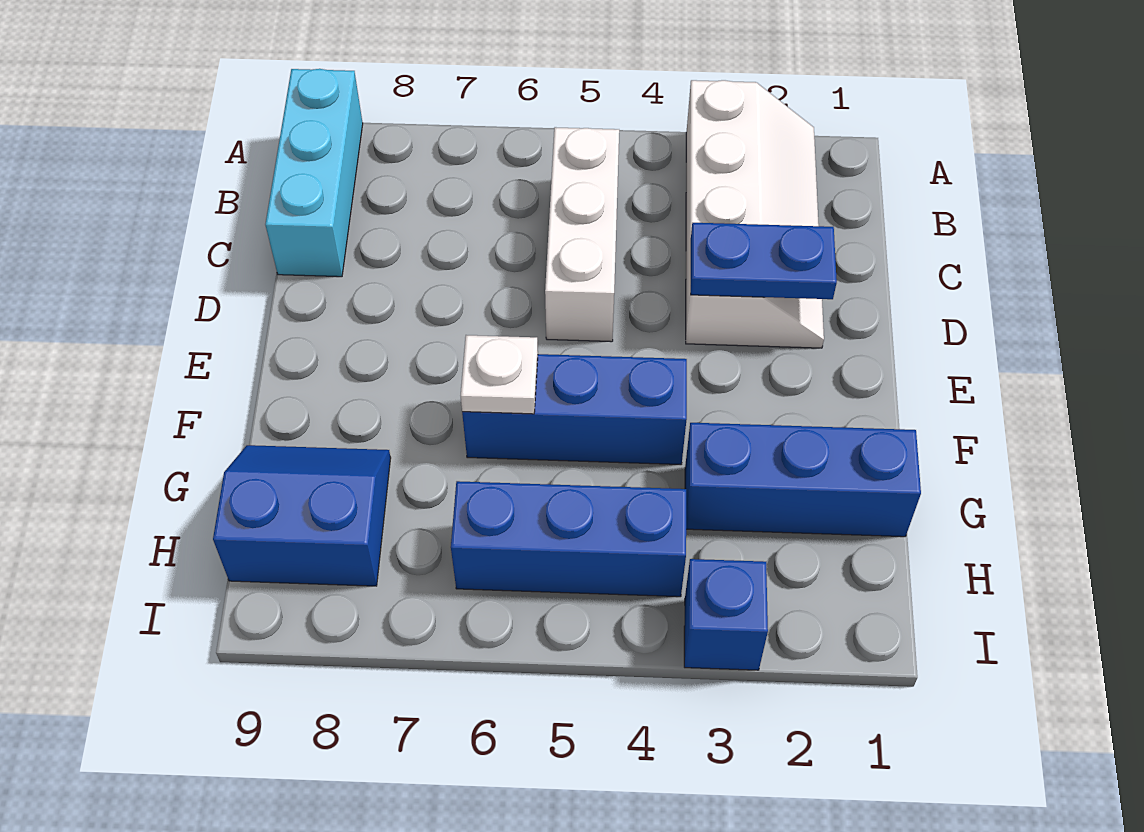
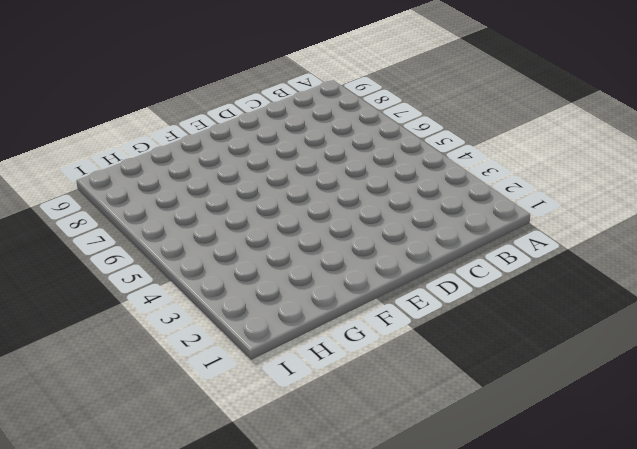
none -> white 2x4 slope [686,80,824,348]
none -> cyan 1x3 brick [265,69,363,277]

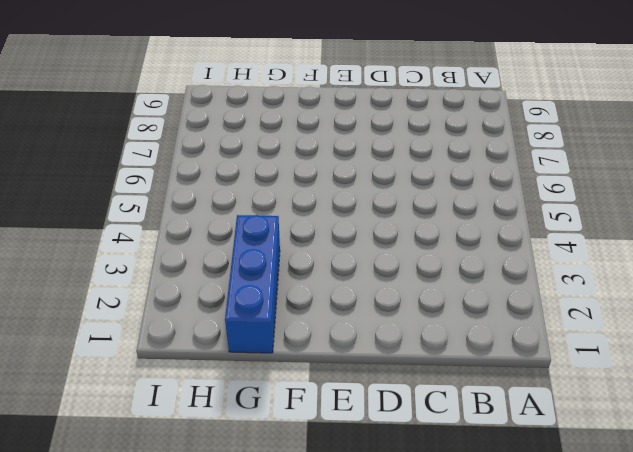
none -> white 2x4 slope [686,80,824,348]
none -> cyan 1x3 brick [265,69,363,277]

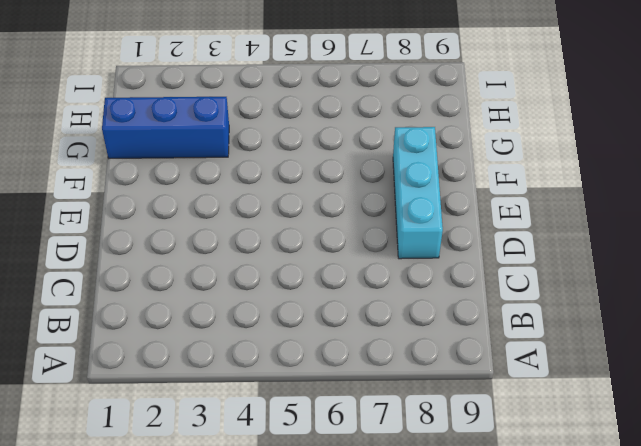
cyan 1x3 brick [393,127,443,259] -> cyan 1x3 brick moved to [265,69,363,277]
none -> white 2x4 slope [686,80,824,348]
none -> white 1x3 brick [545,127,619,342]

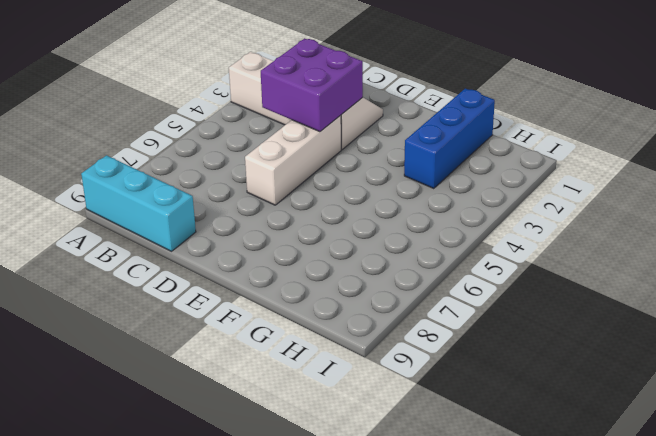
purple 2x2 brick [261,38,363,132] -> blue 1x2 plate [691,223,837,299]
white 1x3 brick [245,115,341,205] -> white 1x3 brick turned to [545,127,619,342]
none -> blue 1x3 brick [462,354,687,465]
none -> blue 2x2 slope [213,445,391,586]

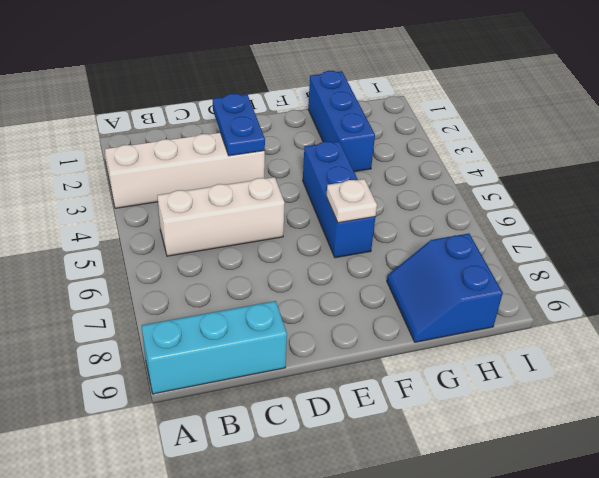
none -> blue 1x3 brick [451,481,686,597]
none -> blue 1x1 brick [684,559,768,670]

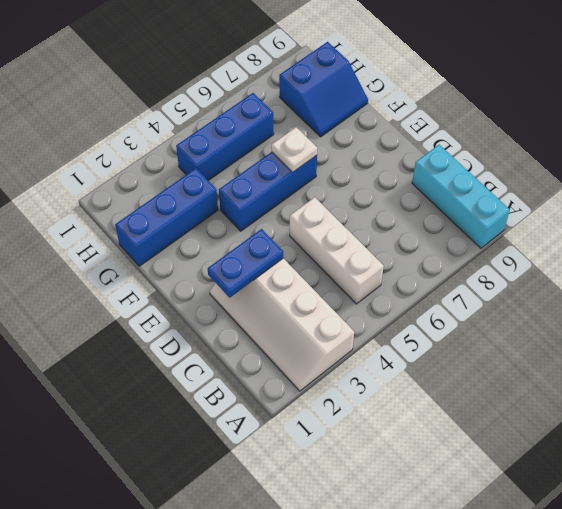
none -> blue 1x1 brick [684,559,768,670]

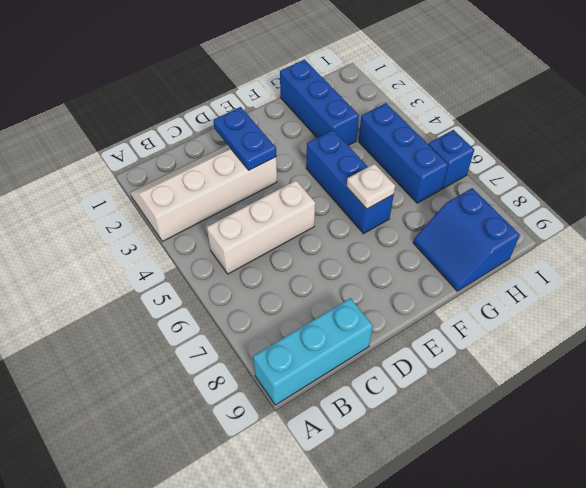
blue 1x1 brick [428,130,474,189] -> blue 1x1 brick moved to [684,559,768,670]

